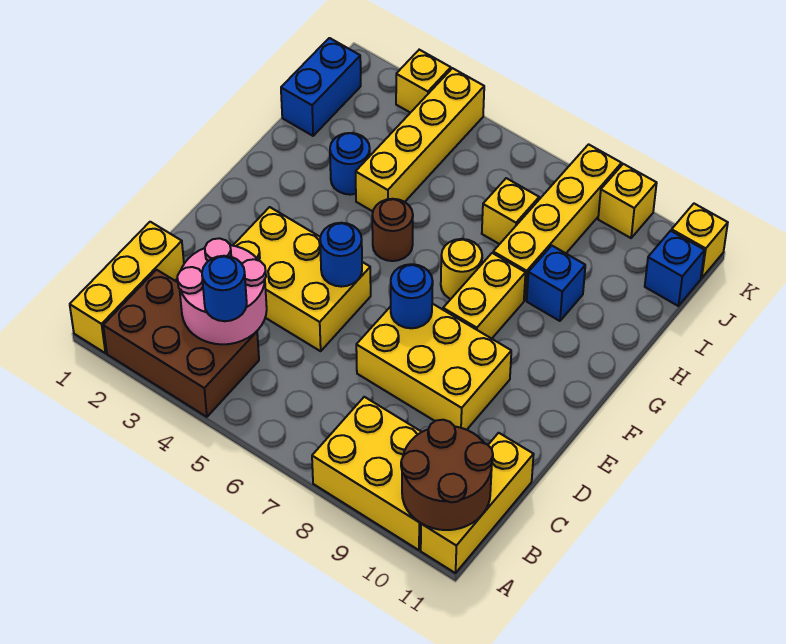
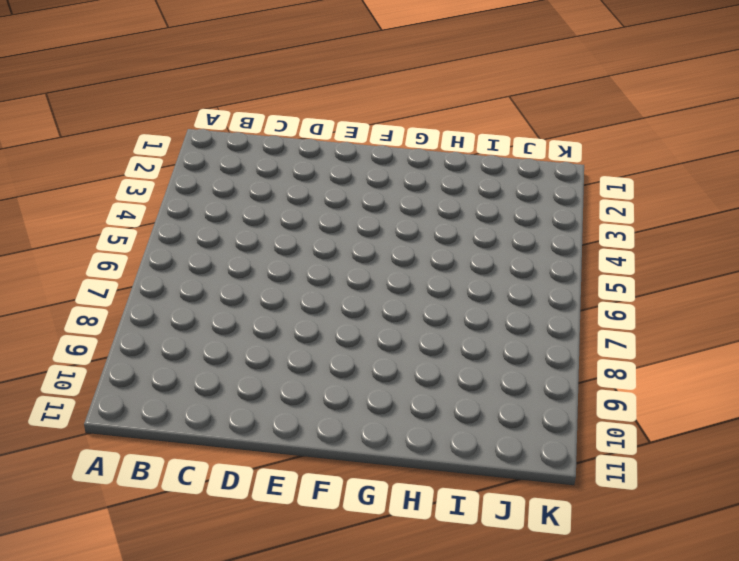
none -> yellow 1x3 brick [70,222,184,353]
none -> brown 2x3 brick [103,270,259,417]
none -> yellow 2x3 brick [312,397,421,550]

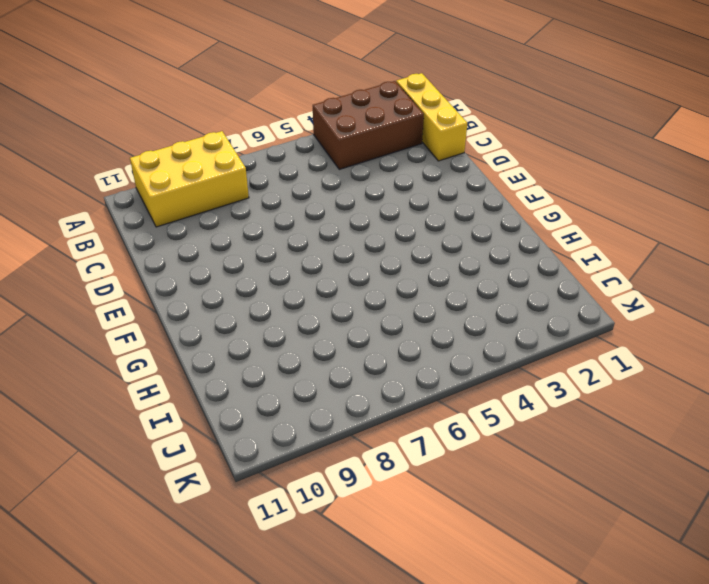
none -> yellow 1x3 brick [421,433,534,573]
none -> yellow 2x3 brick [233,207,371,351]
none -> yellow 2x3 brick [356,304,511,430]

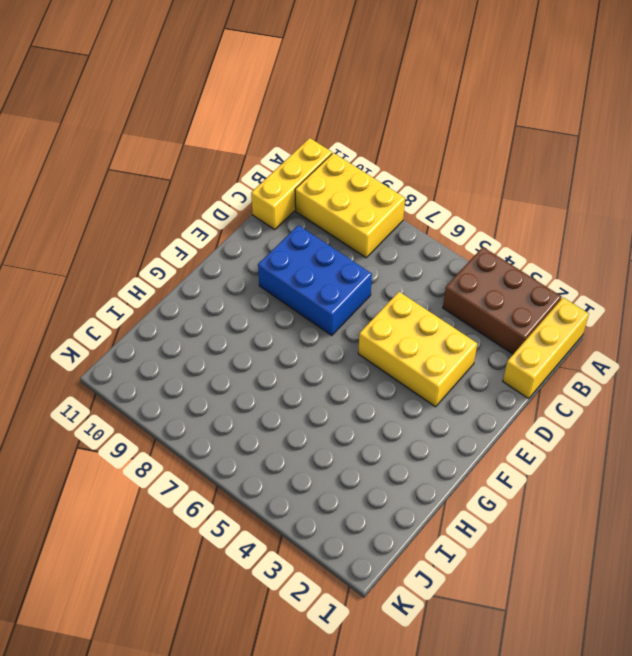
blue 2x3 brick [258,225,372,335] -> yellow 2x3 brick [356,304,511,430]
none -> yellow 1x2 brick [443,253,526,339]
none -> brown 1x1 round brick [372,199,413,261]
none -> yellow 1x1 round brick [441,239,482,299]

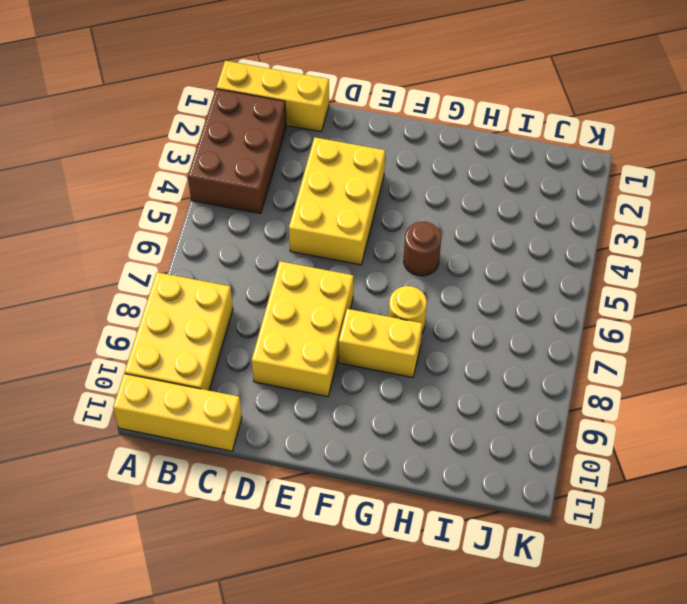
none -> blue 1x1 round brick [330,133,370,195]
none -> yellow 1x4 brick [356,68,484,211]
none -> yellow 1x4 brick [493,144,621,300]

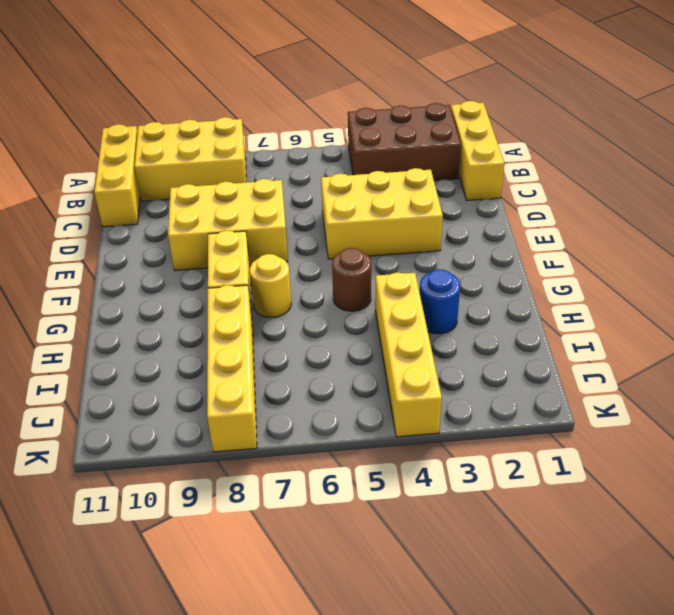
none -> blue 1x1 brick [527,246,585,321]
none -> blue 1x2 brick [281,38,361,136]
none -> yellow 1x1 brick [482,178,539,244]

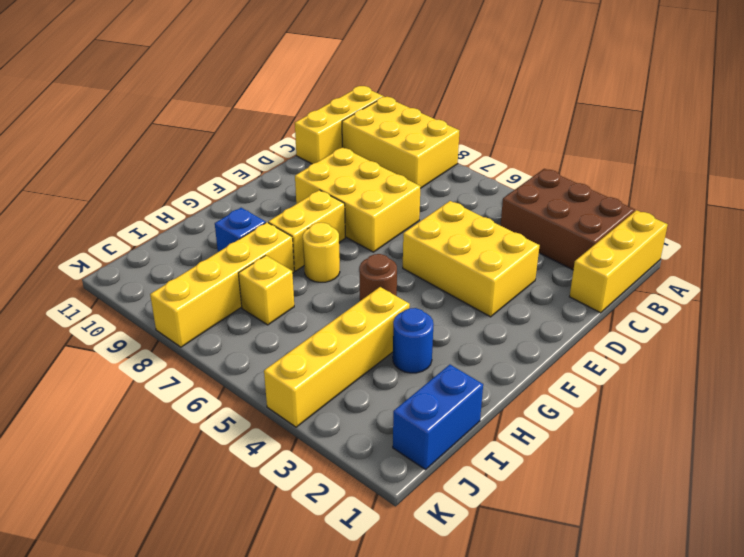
none -> blue 1x1 brick [645,231,705,306]
none -> yellow 1x1 brick [396,50,451,113]
none -> yellow 1x1 brick [598,164,657,238]

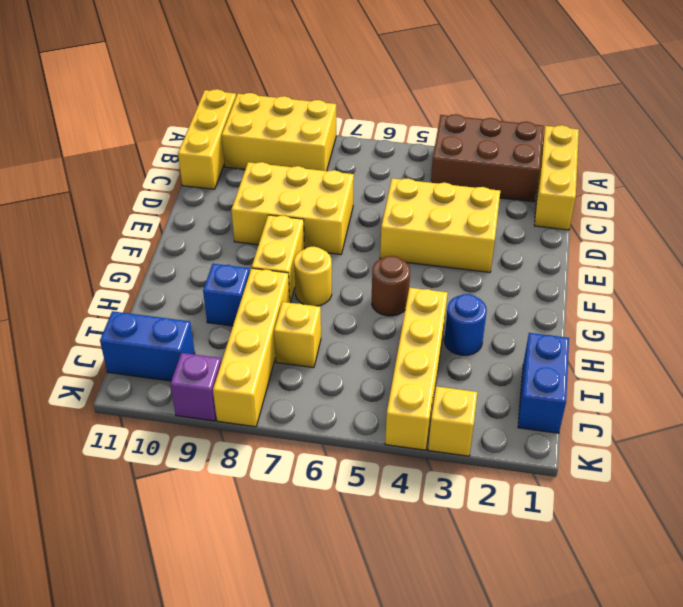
blue 1x2 brick [100,311,195,381] -> blue 1x1 brick [645,231,705,306]
purple 1x1 brick [170,353,221,421] -> yellow 1x1 brick [598,164,657,238]
none -> yellow 1x1 brick [672,204,728,278]
none -> brown 2x2 round brick [401,420,493,530]
none -> pink 2x2 round brick [177,238,267,344]

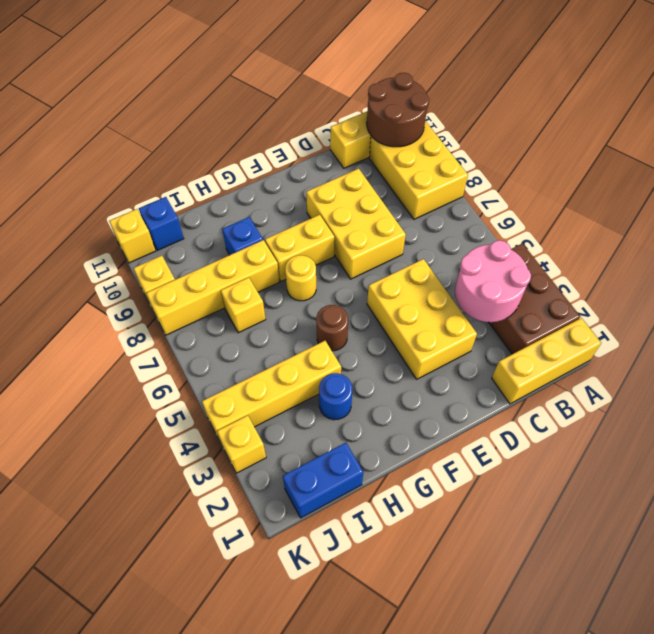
none -> blue 1x1 round brick [320,223,362,287]
none -> blue 1x1 round brick [391,264,433,328]
none -> blue 1x1 round brick [202,256,247,321]

